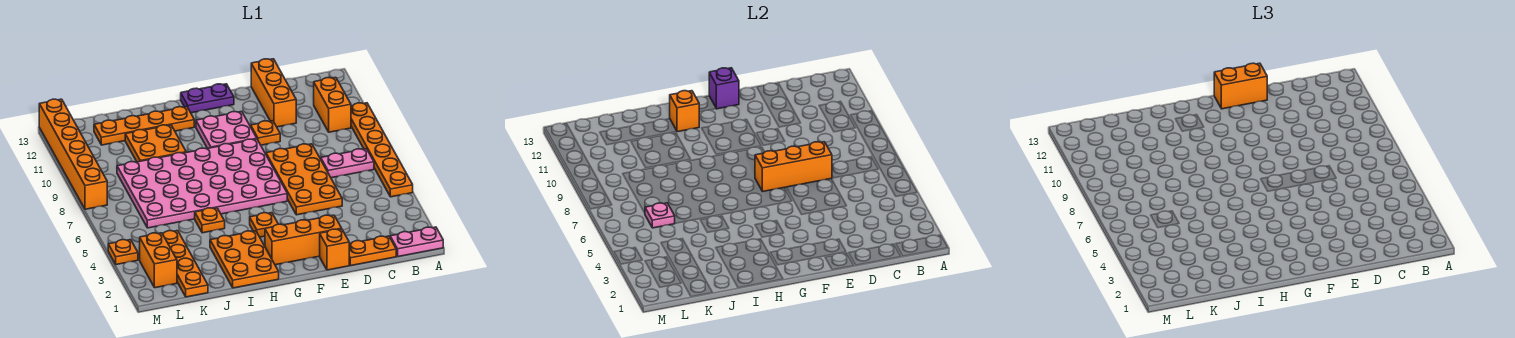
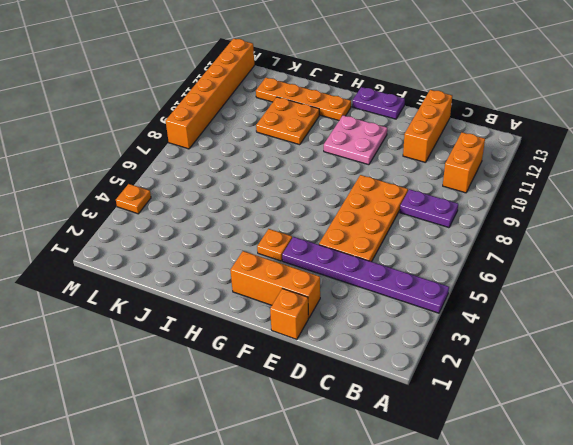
purple 1x6 plate [282,237,449,313] -> none
purple 1x2 plate [400,189,458,228] -> none
none -> pink 1x2 plate [390,227,443,257]
none -> orange 1x6 plate [351,103,413,197]
none -> pink 1x2 plate [321,149,374,178]

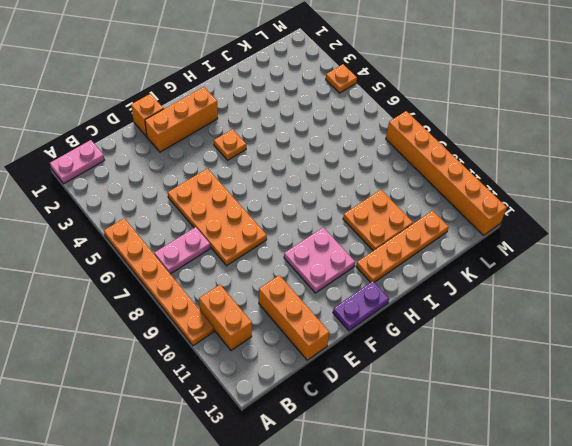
none -> orange 1x2 plate [349,236,396,266]
none -> orange 1x1 plate [251,121,280,145]
none -> pink 4x6 plate [117,139,287,228]

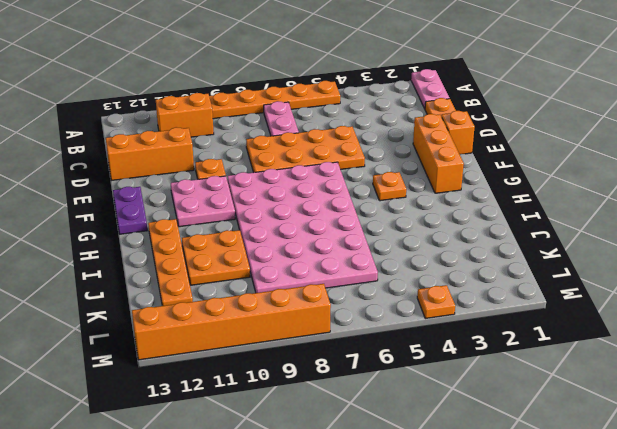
none -> orange 2x3 plate [210,231,279,288]
none -> orange 1x1 plate [195,208,225,233]
none -> orange 1x4 plate [162,231,208,297]

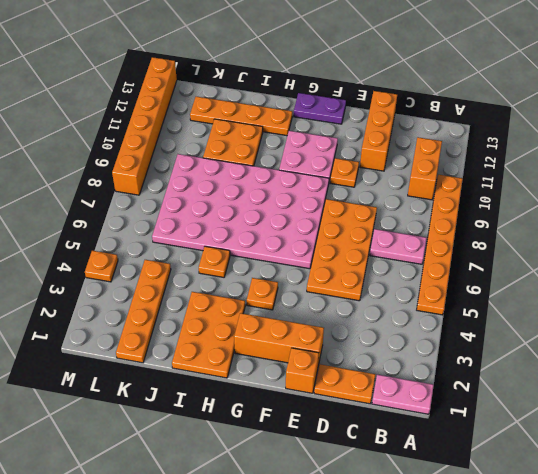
none -> orange 1x2 brick [140,233,177,288]
none -> orange 1x3 brick [755,142,832,191]
none -> purple 1x1 brick [709,68,739,109]

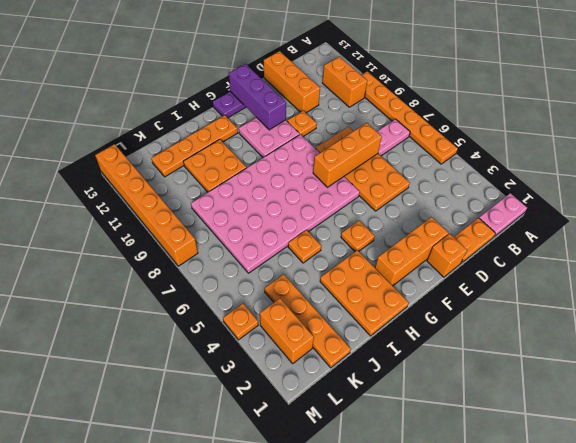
purple 1x3 brick [229,64,286,130] -> purple 1x1 brick [709,68,739,109]
none -> orange 1x1 brick [670,91,699,132]
none -> pink 1x1 plate [645,203,675,228]
none -> orange 1x2 brick [1214,63,1267,109]

